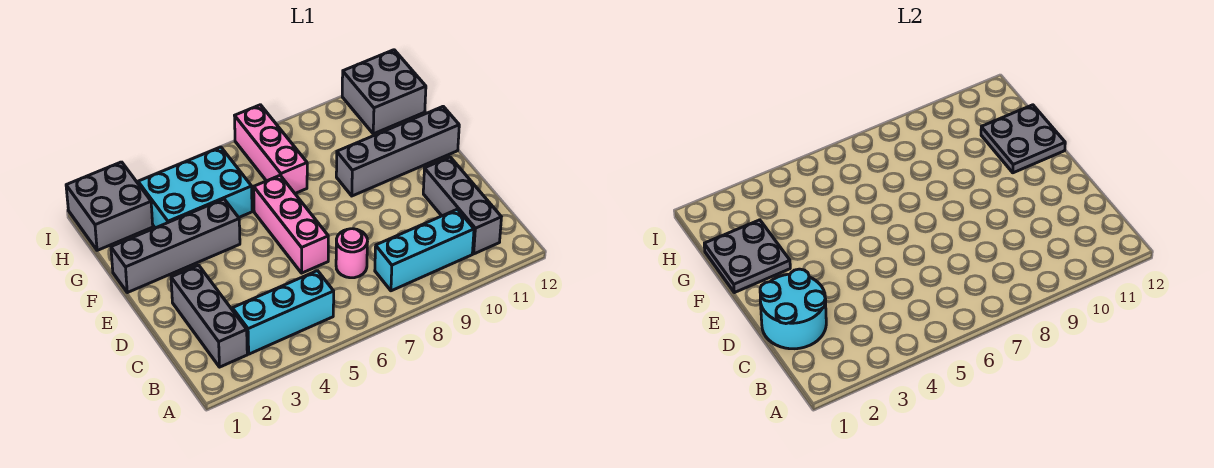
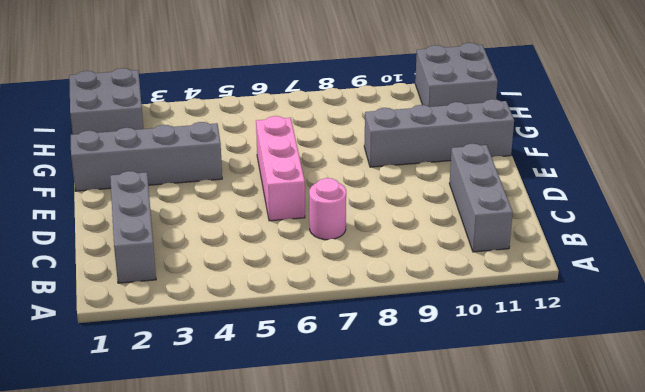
none -> cyan 1x3 brick [232,271,334,354]
none -> cyan 1x3 brick [375,209,474,291]
none -> cyan 2x3 brick [138,147,252,228]

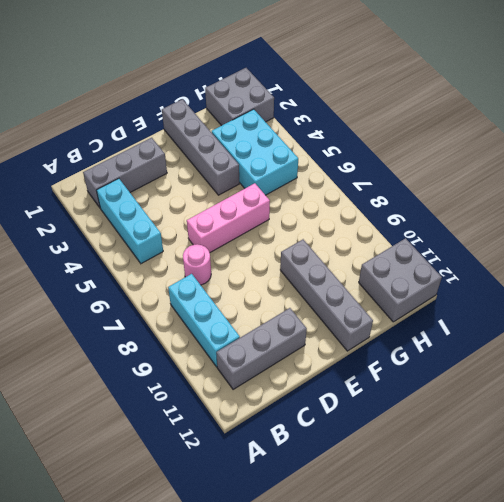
none -> pink 1x3 brick [235,105,307,193]
none -> cyan 2x2 round brick [760,269,826,349]
none -> grey 2x2 plate [704,220,790,293]

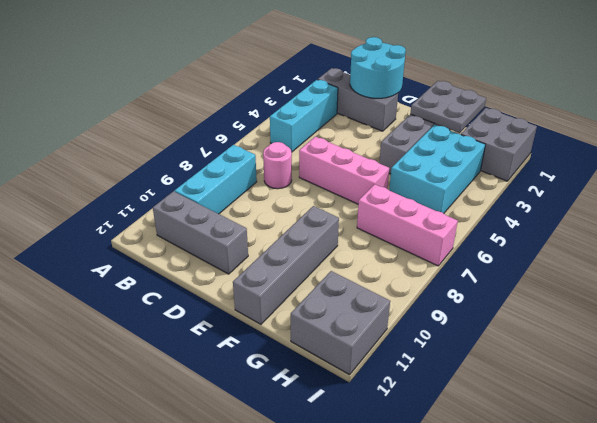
none -> grey 2x2 plate [981,105,1065,173]

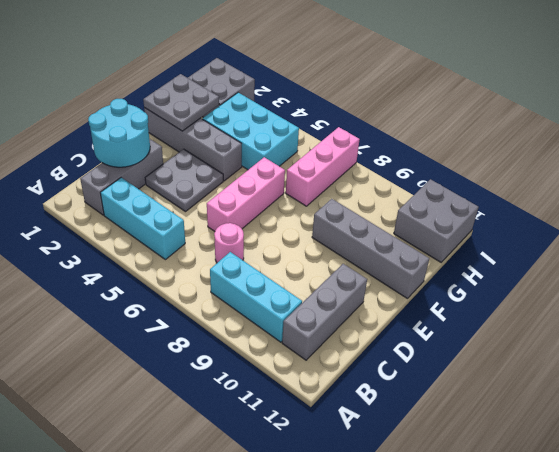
grey 2x2 plate [145,149,223,212] -> grey 2x2 plate moved to [981,105,1065,173]

